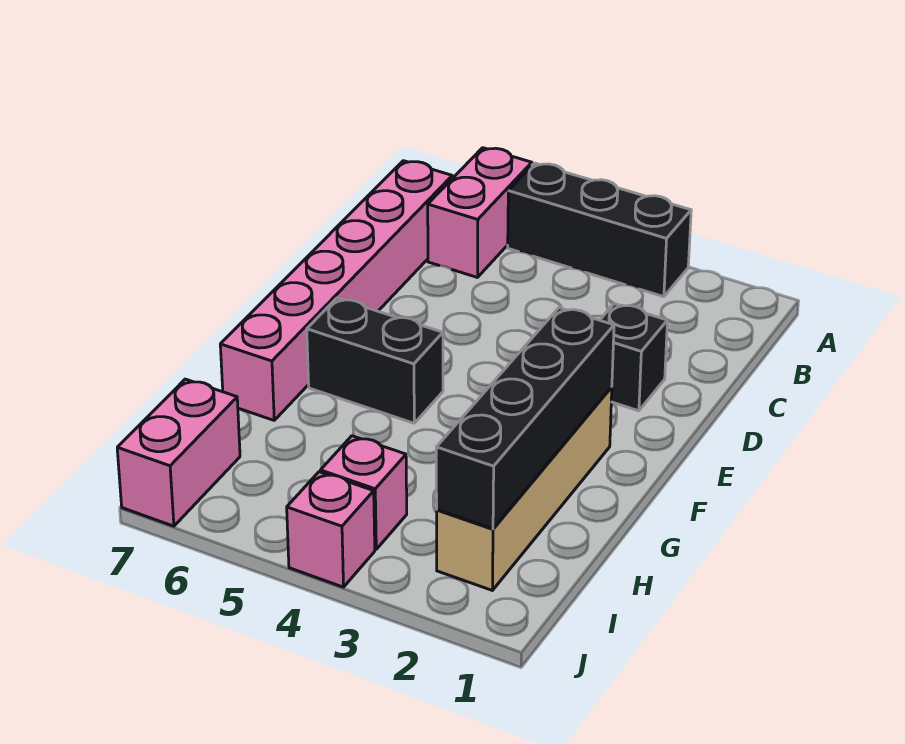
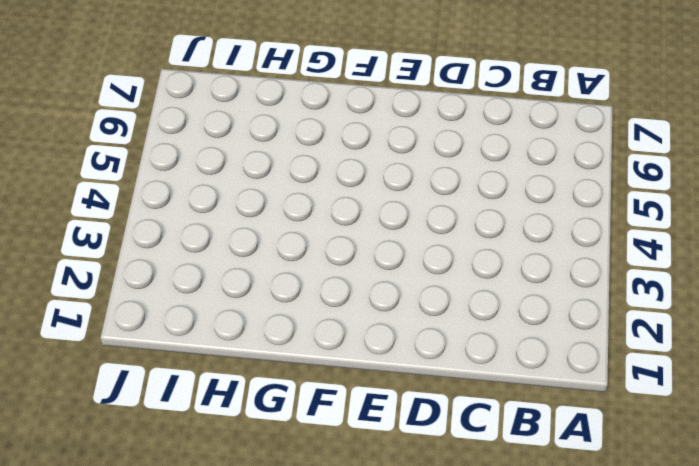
none -> black 1x3 brick [508,163,691,297]
none -> pink 1x2 brick [428,148,532,278]

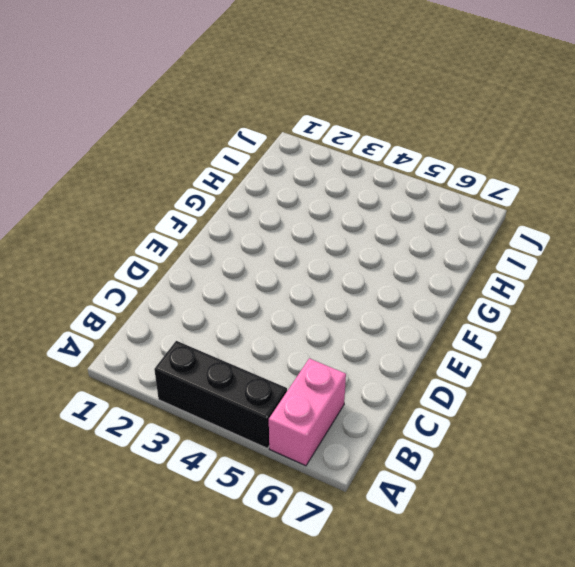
none -> pink 1x6 brick [220,161,452,420]
none -> black 1x1 brick [600,304,667,411]

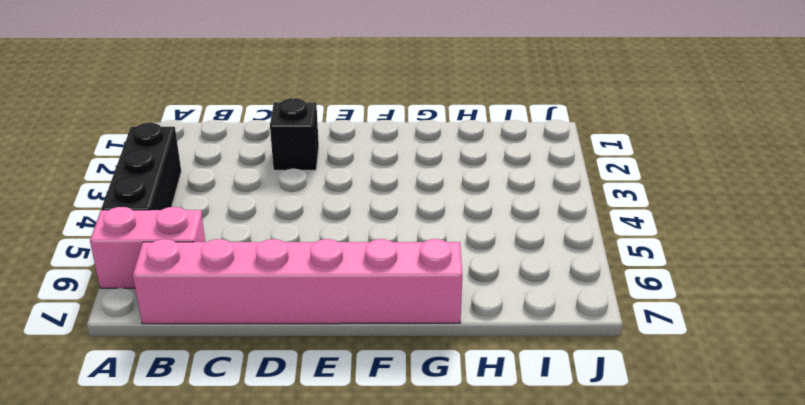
none -> tan 1x4 brick [437,387,612,590]
none -> black 1x2 brick [307,298,443,423]

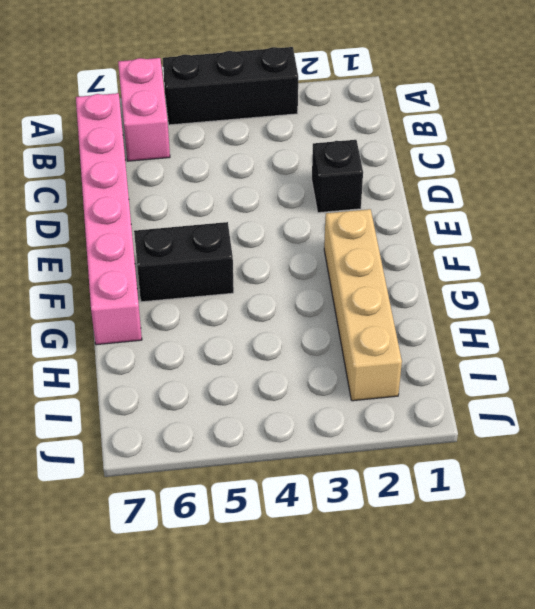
none -> pink 1x1 brick [320,436,407,549]
none -> pink 1x2 brick [117,379,240,526]

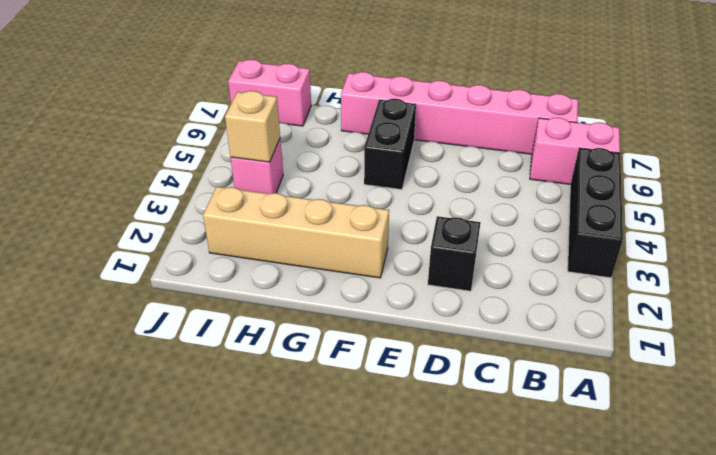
tan 1x1 brick [225,91,280,162] -> none
none -> pink 1x1 brick [287,472,375,587]
none -> black 1x4 brick [436,308,614,529]

